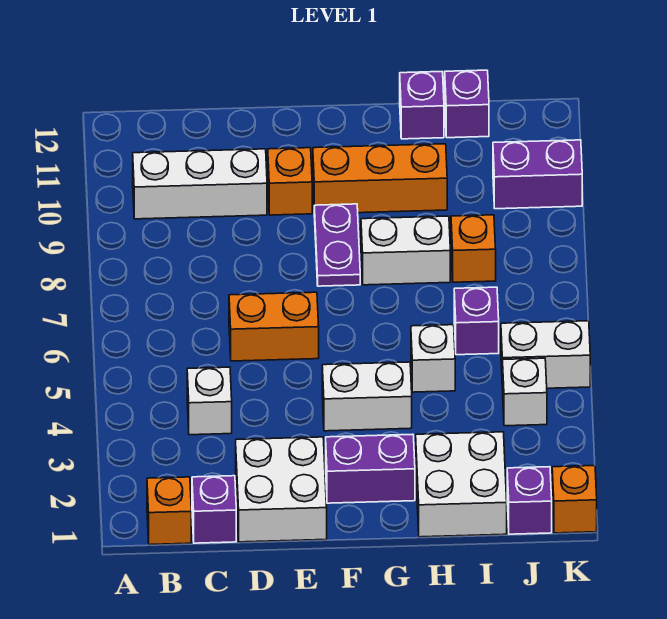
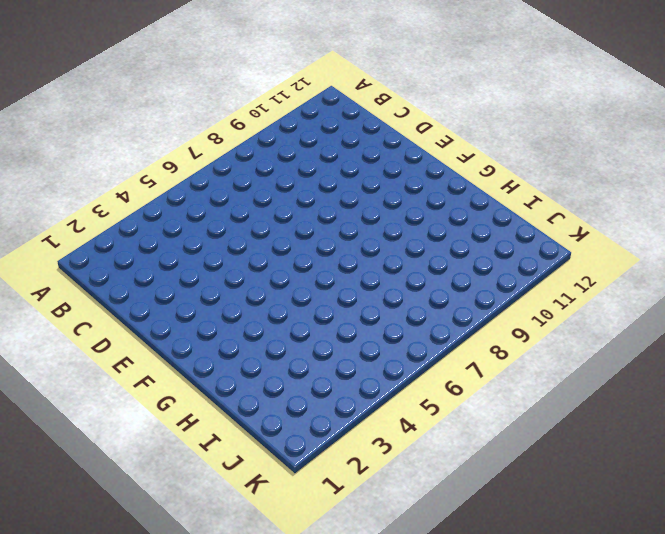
none -> orange 1x1 brick [147,477,191,545]
none -> white 1x3 brick [133,149,267,219]
none -> purple 1x1 brick [192,476,236,543]

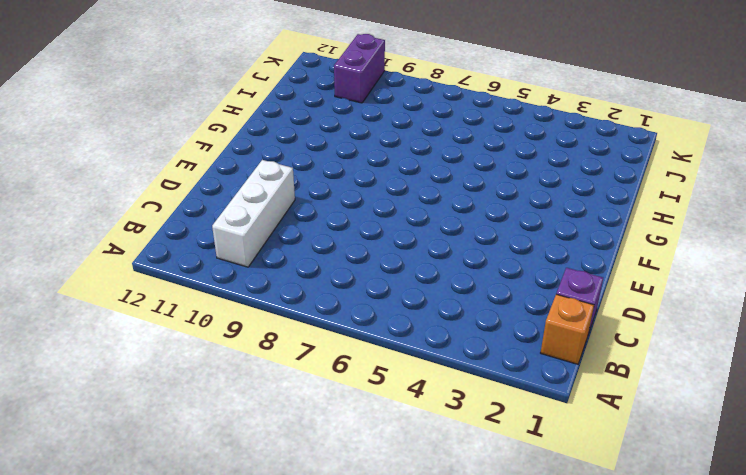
none -> white 1x1 brick [187,367,232,435]
none -> white 2x2 brick [236,437,327,542]
none -> orange 1x2 brick [229,292,319,361]

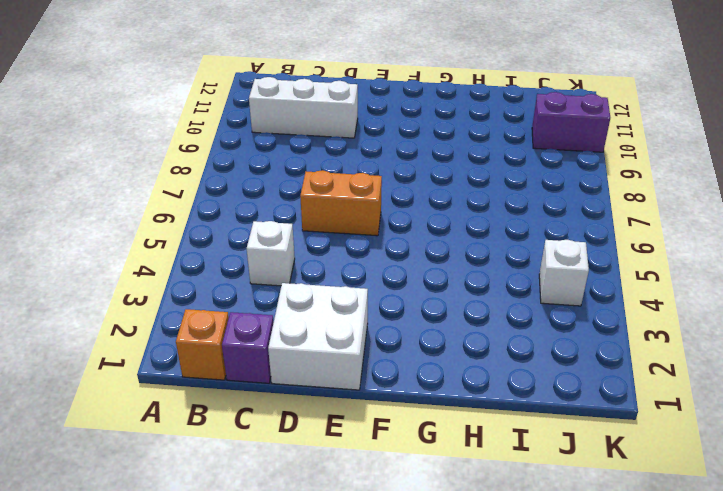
none -> orange 1x1 brick [268,148,312,215]
none -> purple 1x2 brick [326,434,415,503]
none -> white 1x2 brick [322,362,412,431]

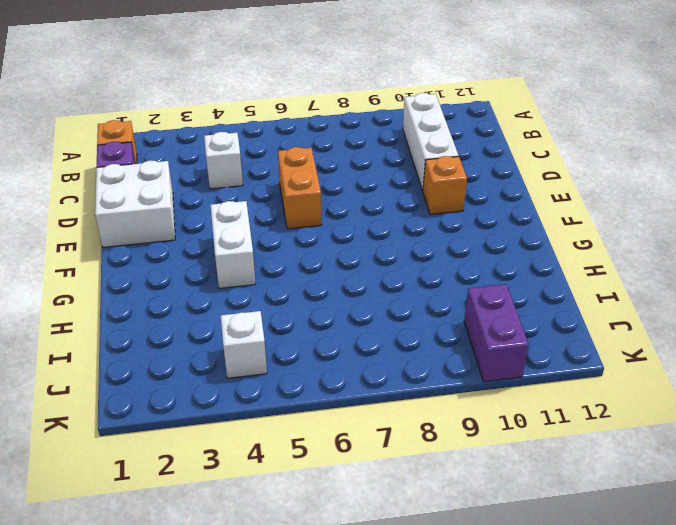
none -> purple 1x2 brick [326,434,415,503]
none -> purple 1x2 plate [314,204,360,286]
none -> orange 1x3 brick [313,144,447,213]

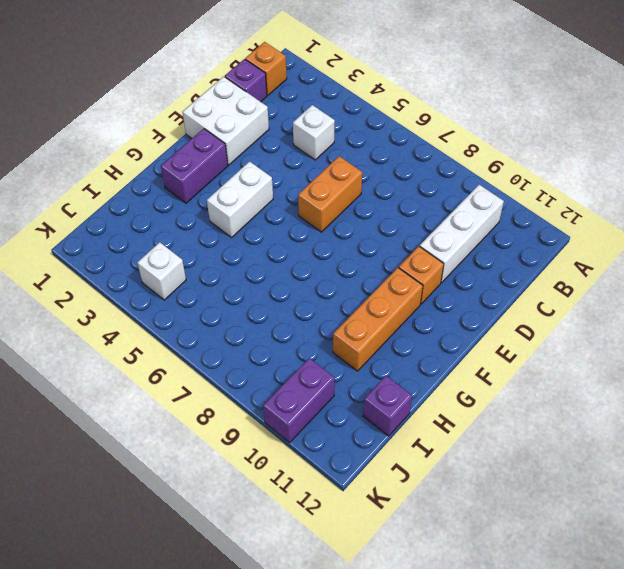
none -> purple 1x2 plate [314,204,360,286]
none -> white 1x2 brick [361,216,450,285]
none -> white 2x2 brick [416,432,507,537]

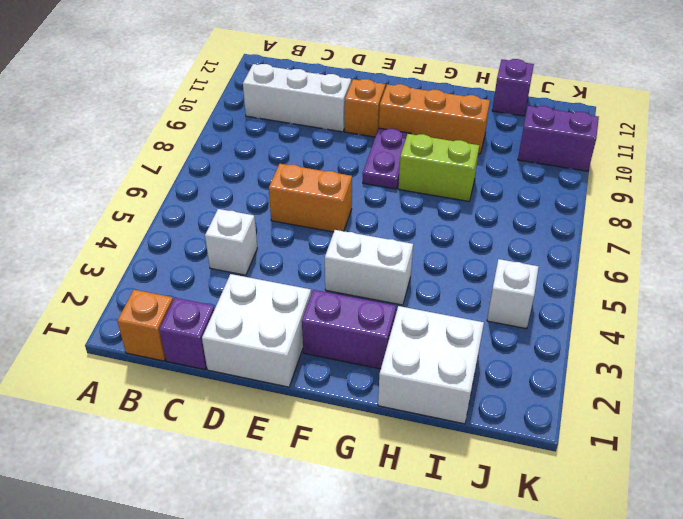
lime 1x2 brick [398,134,479,201] -> white 1x2 brick [361,216,450,285]
none -> white 1x1 brick [411,325,455,392]
none -> purple 1x1 brick [400,72,444,139]
none -> purple 1x1 brick [454,287,499,355]

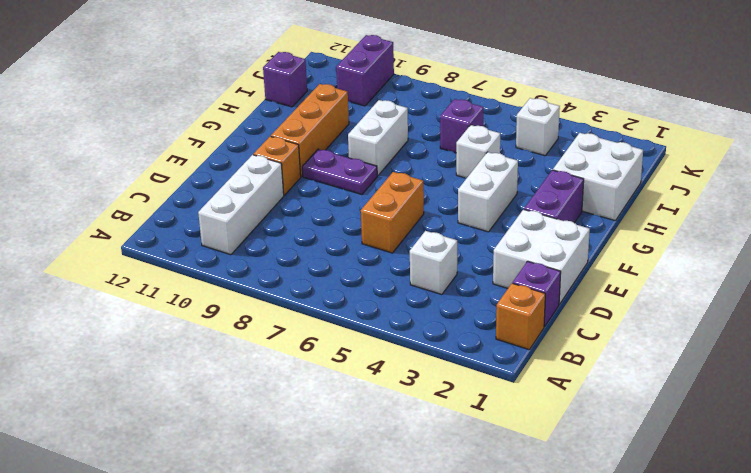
none -> purple 1x1 brick [400,72,444,139]
none -> orange 1x1 brick [451,215,496,282]
none -> purple 1x1 brick [507,467,552,534]

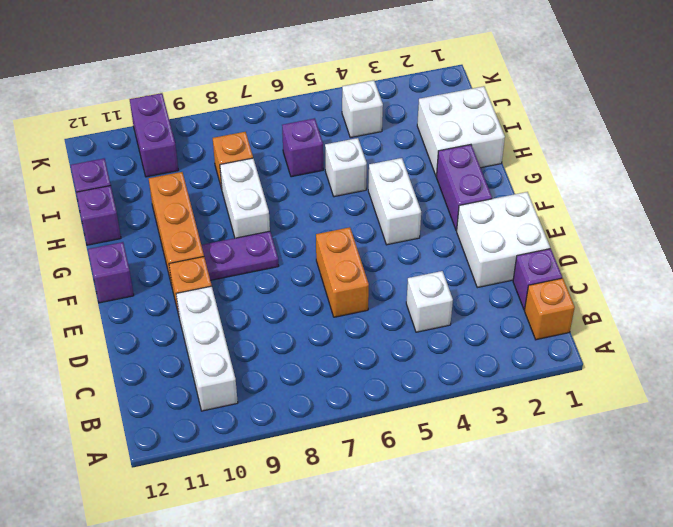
purple 1x1 brick [88,242,134,303] -> purple 1x1 brick moved to [507,467,552,534]
none -> white 1x2 brick [501,321,590,389]
none -> orange 1x1 brick [552,466,597,533]

